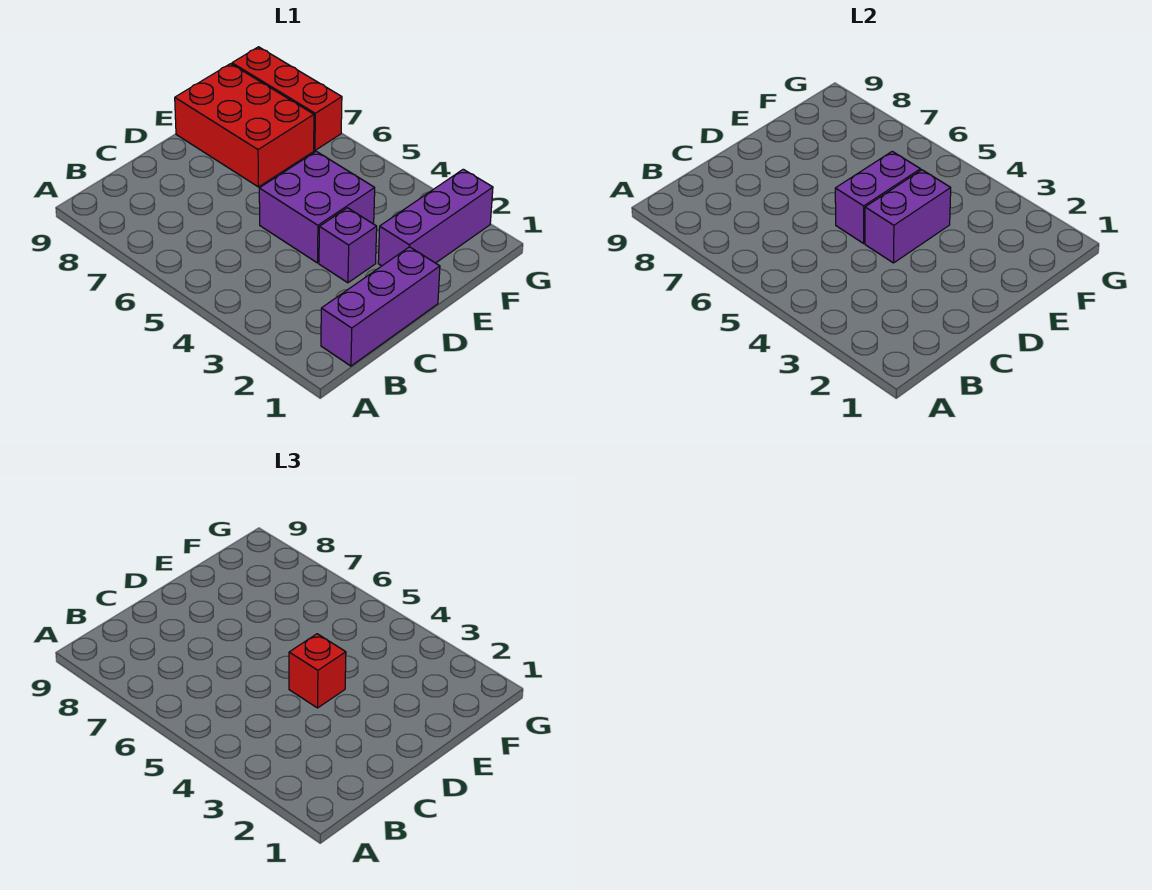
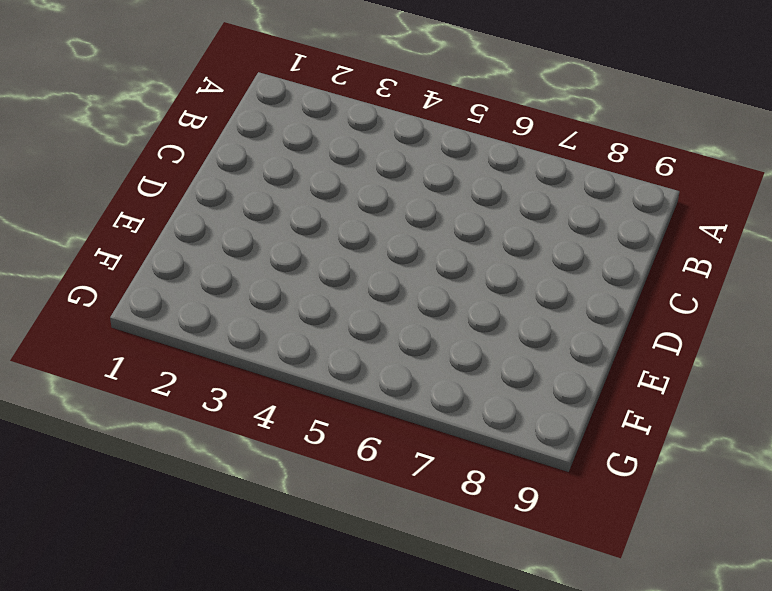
none -> purple 1x3 brick [321,247,440,366]
none -> purple 1x1 brick [319,208,377,283]

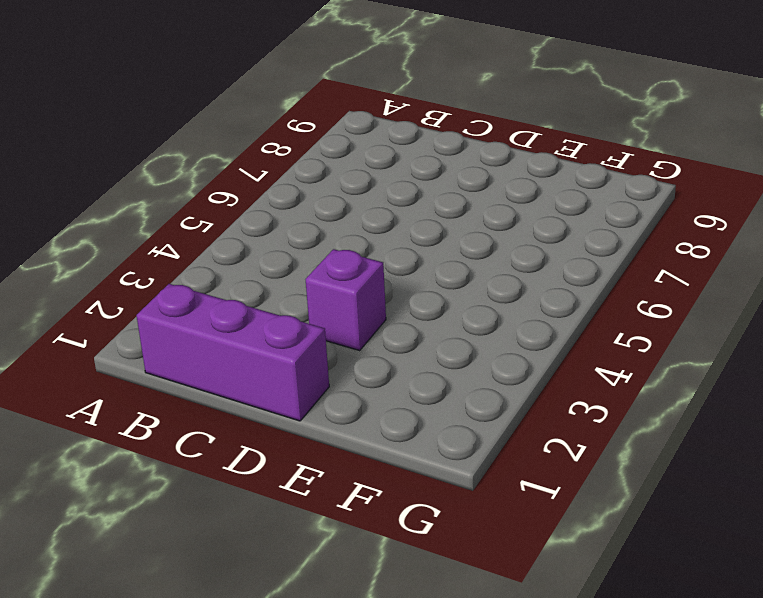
none -> purple 2x2 brick [259,151,375,263]
none -> purple 1x3 brick [378,169,493,266]

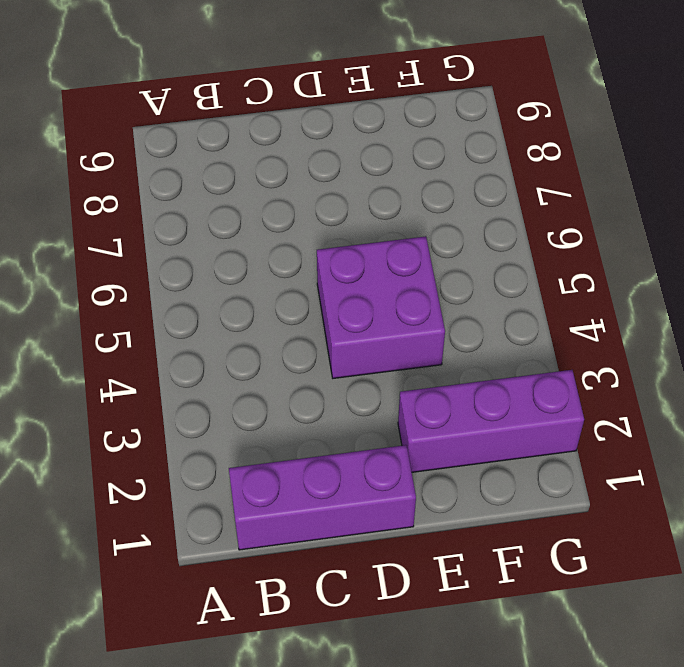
none -> purple 1x1 brick [319,208,377,283]
none -> red 2x3 brick [175,64,314,187]

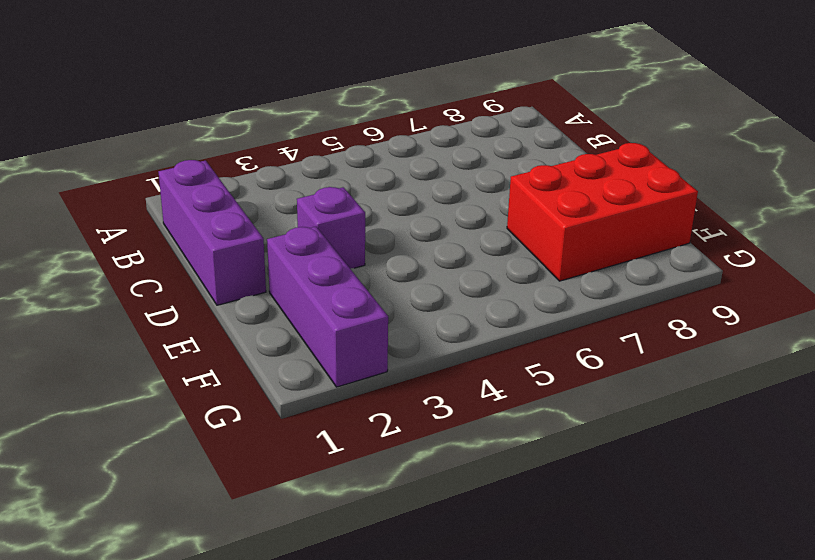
none -> purple 2x2 brick [259,151,375,263]
none -> red 1x3 brick [232,47,342,150]

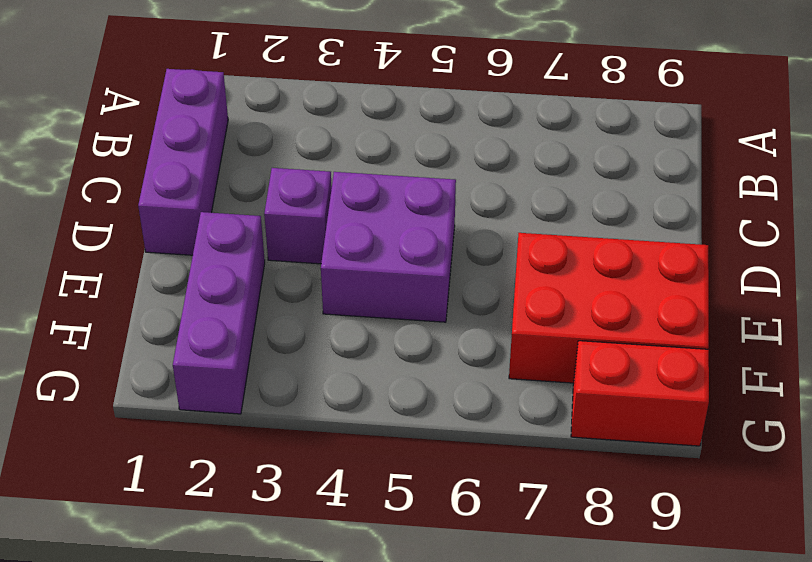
red 1x2 brick [571,341,709,446] -> red 1x3 brick [232,47,342,150]
none -> purple 1x2 brick [865,170,951,263]
none -> purple 1x2 brick [835,151,920,243]

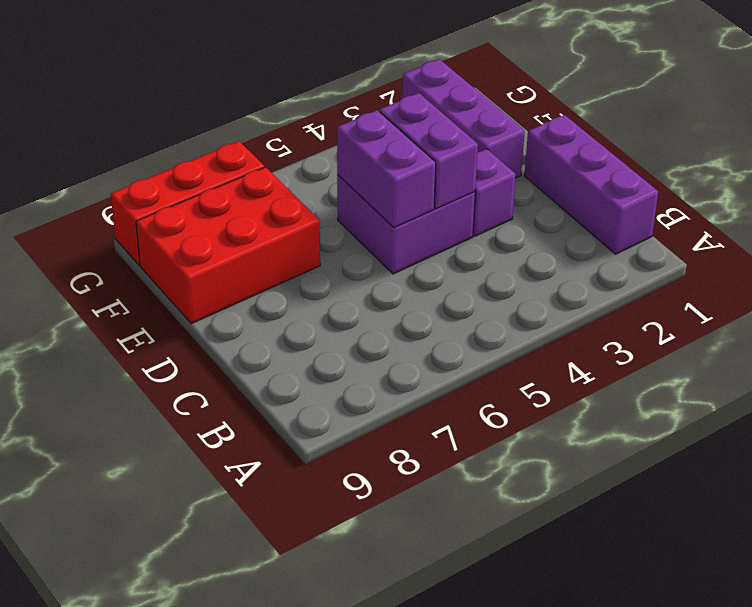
none -> red 1x1 brick [289,634,346,708]

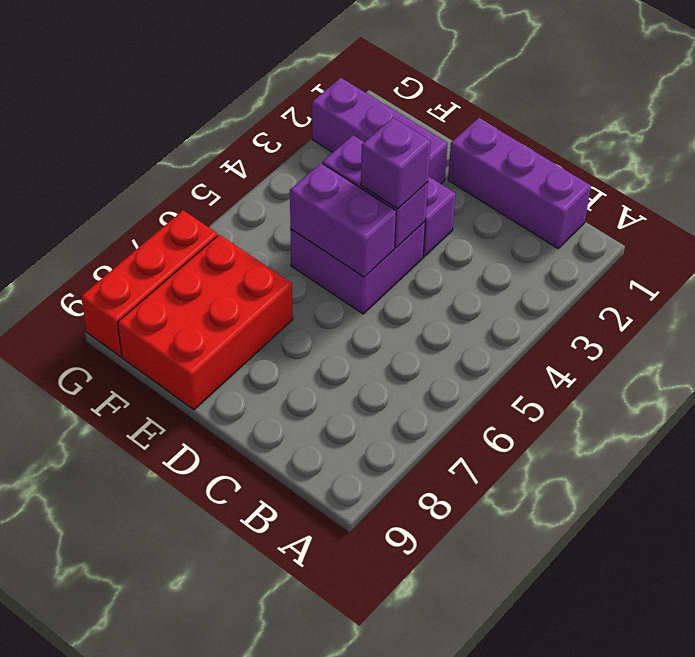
purple 1x1 brick [361,118,431,209] -> red 1x1 brick [289,634,346,708]

